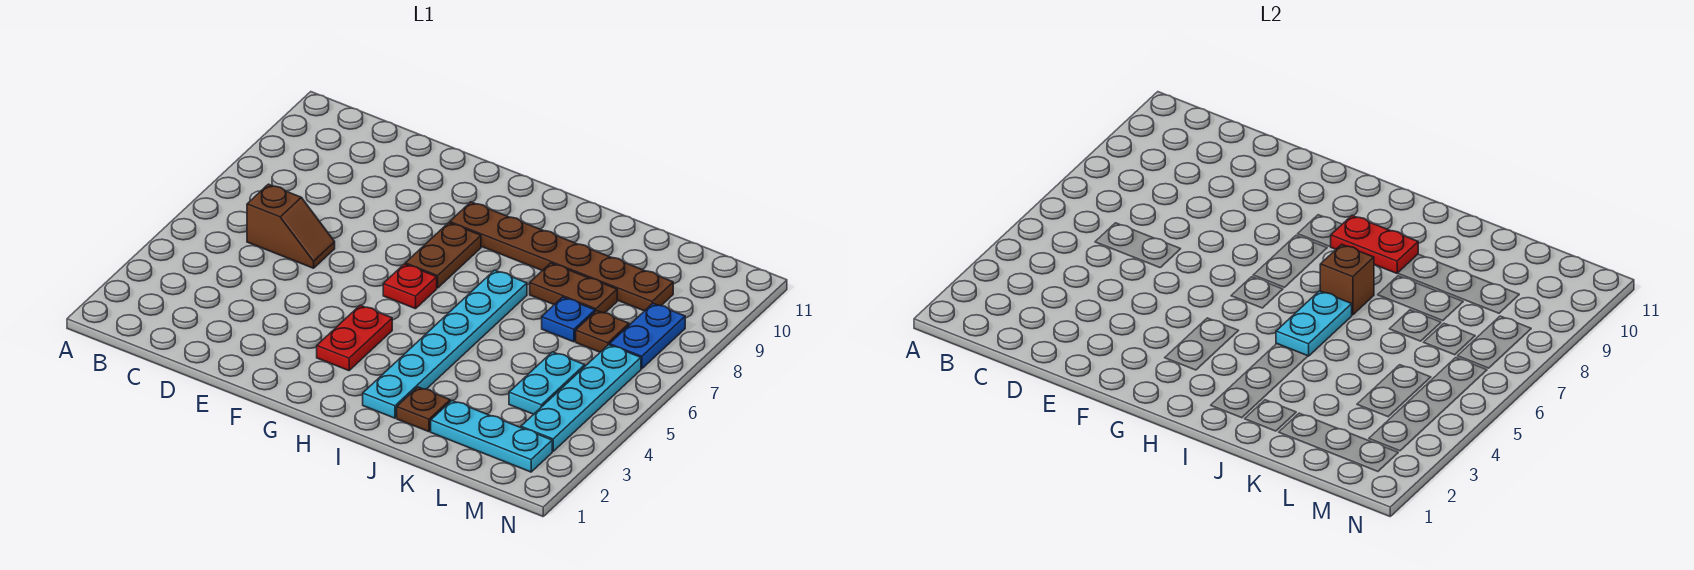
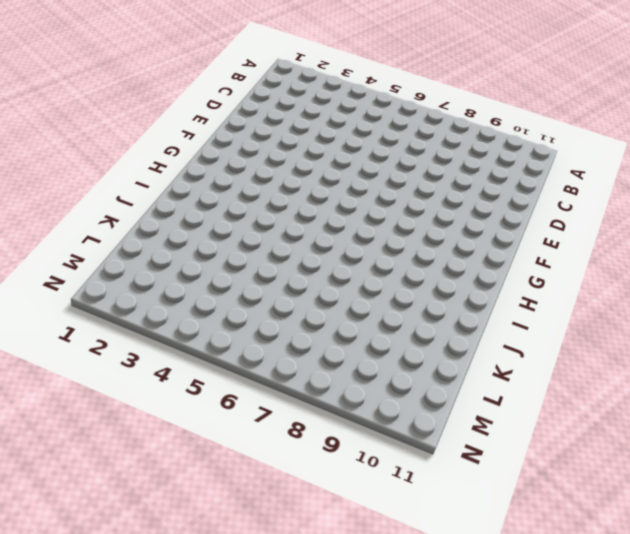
none -> brown 1x2 slope [247,184,335,268]
none -> red 1x2 plate [317,305,392,371]
none -> red 1x1 plate [383,264,437,309]

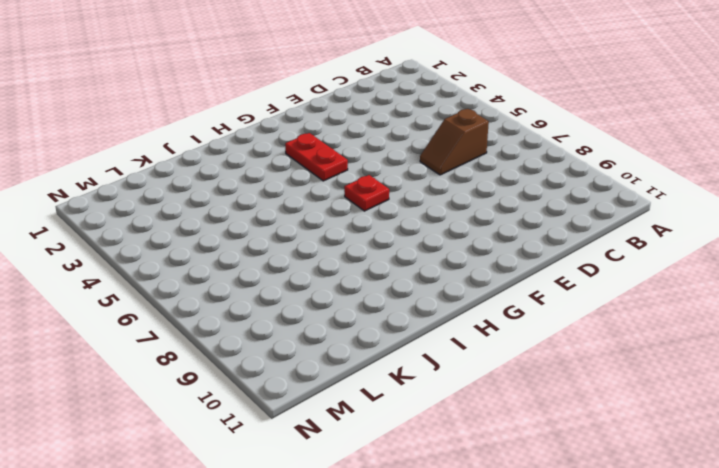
none -> brown 1x2 plate [405,223,481,288]
none -> brown 1x6 plate [450,202,673,311]
none -> cyan 1x6 plate [363,270,527,418]

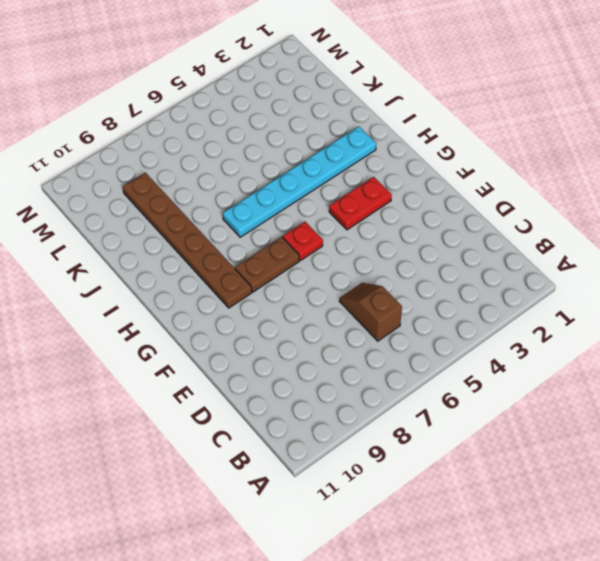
none -> brown 1x1 plate [397,387,450,432]
none -> brown 1x2 plate [530,263,617,313]
none -> cyan 1x3 plate [431,401,552,472]

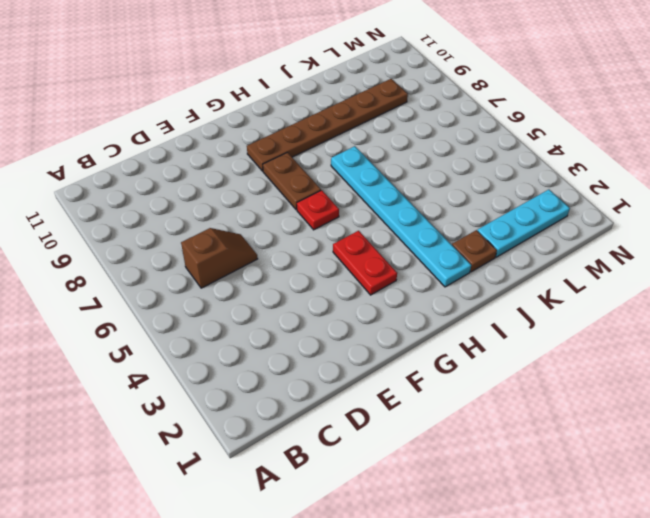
none -> brown 1x2 plate [530,263,617,313]
none -> blue 1x1 plate [542,297,595,342]
none -> cyan 1x2 plate [509,352,585,414]

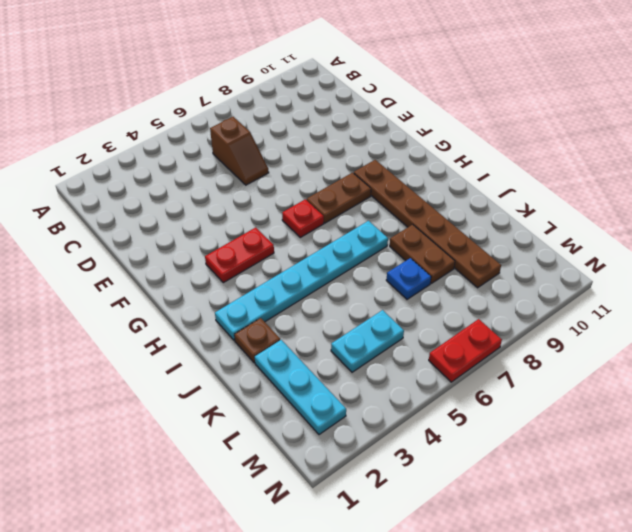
red 1x2 plate [429,319,502,382] -> red 1x2 plate turned to [1331,216,1418,273]
none -> brown 1x1 plate [576,311,629,352]
none -> cyan 1x4 plate [521,345,641,451]
none -> blue 1x2 plate [610,303,685,369]

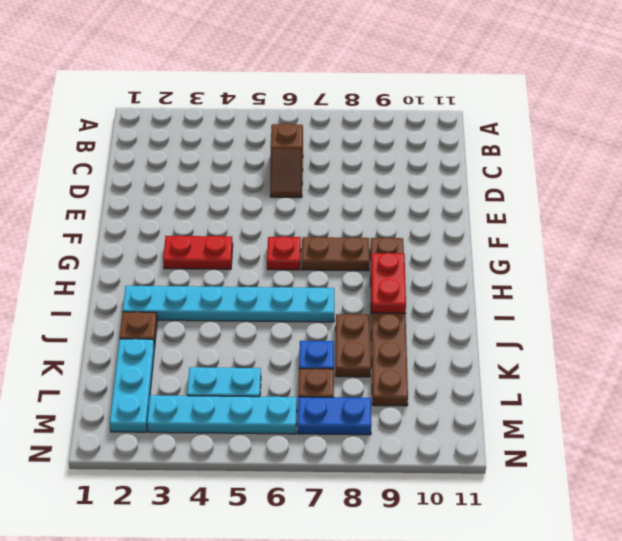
none -> cyan 1x2 plate [1276,291,1352,356]
none -> brown 1x1 brick [1320,244,1374,315]

